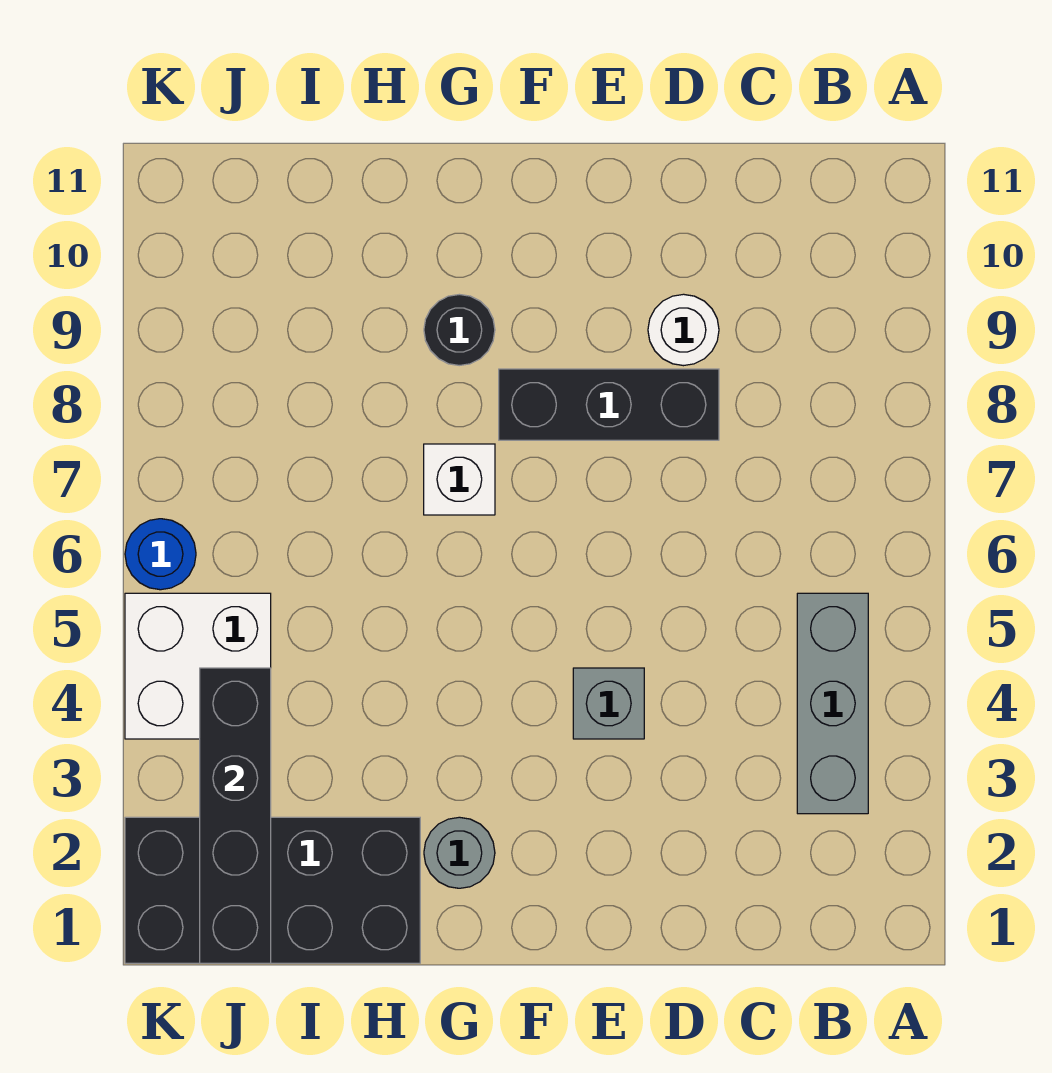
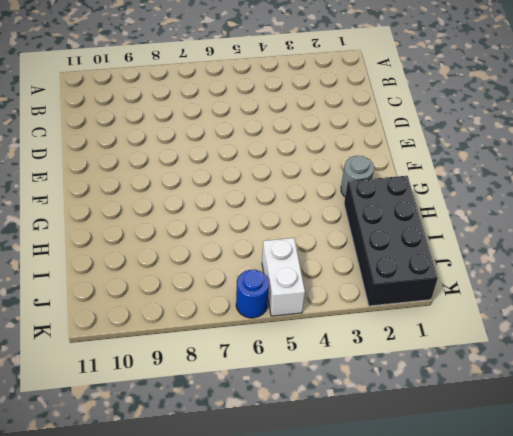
white 1x2 brick [262,238,305,316] -> white 2x2 brick [125,593,271,739]
none -> grey 1x3 brick [797,593,868,814]
none -> black 1x3 brick [499,369,719,440]

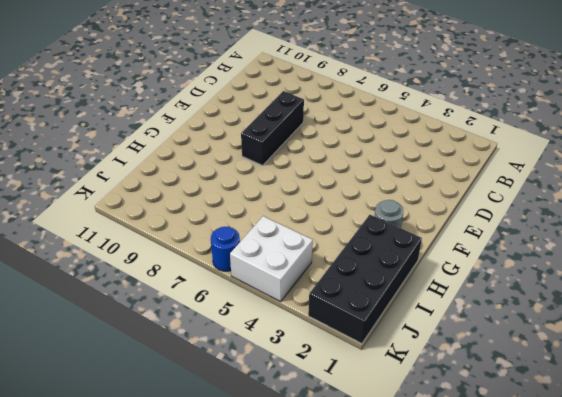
none -> grey 1x3 brick [797,593,868,814]
none -> white 1x1 round brick [648,294,719,366]

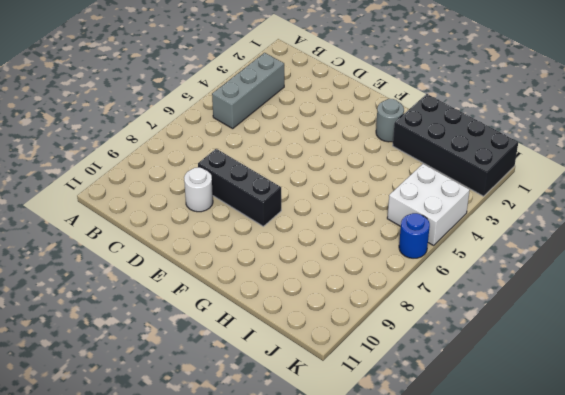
none -> grey 1x1 brick [573,668,644,739]
none -> white 1x1 brick [424,444,495,515]

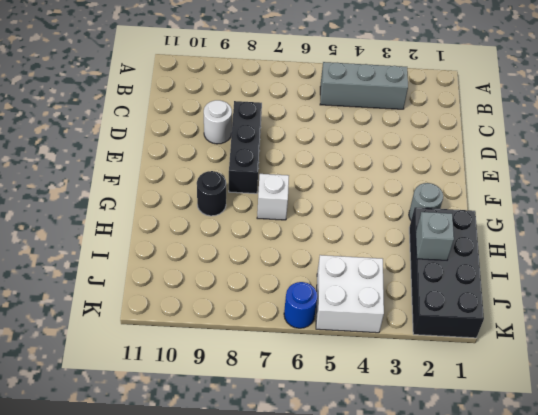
grey 1x1 brick [416,212,454,260] -> grey 1x1 brick moved to [573,668,644,739]
none -> black 1x4 brick [200,668,271,963]

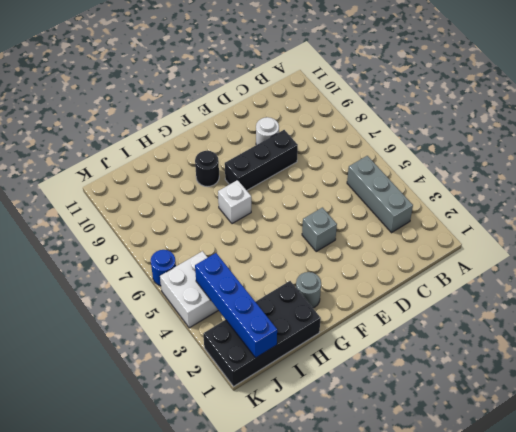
blue 1x4 brick [195,253,277,358] -> black 1x4 brick [200,668,271,963]

